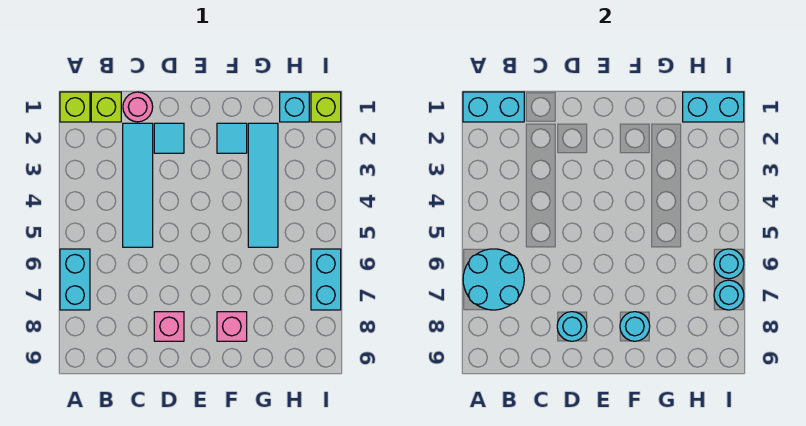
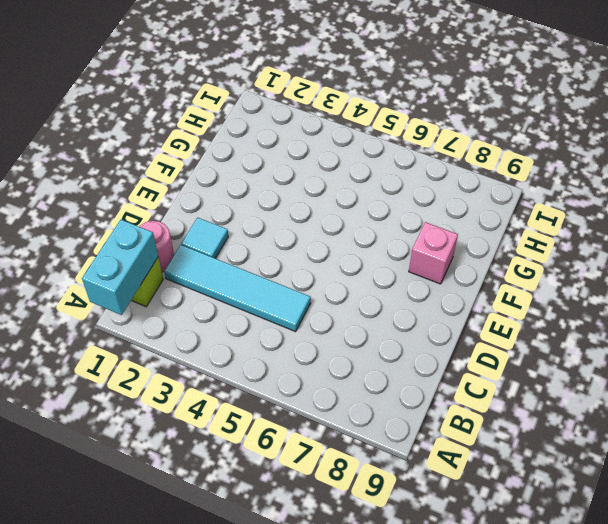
none -> lime 1x1 brick [60,92,90,122]
none -> cyan 1x2 brick [60,249,90,310]
none -> pink 1x1 brick [154,312,184,341]

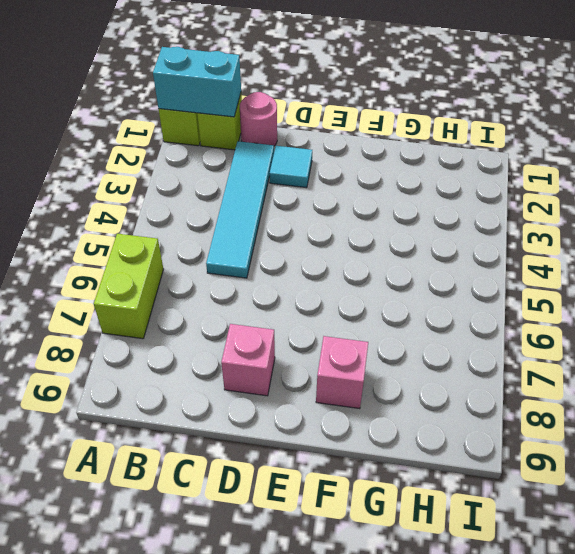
lime 1x2 brick [94,234,163,339] -> cyan 1x2 brick [60,249,90,310]
none -> cyan 1x1 tile [217,123,247,153]
none -> cyan 1x4 tile [248,123,278,247]
none -> cyan 1x1 brick [280,92,309,122]

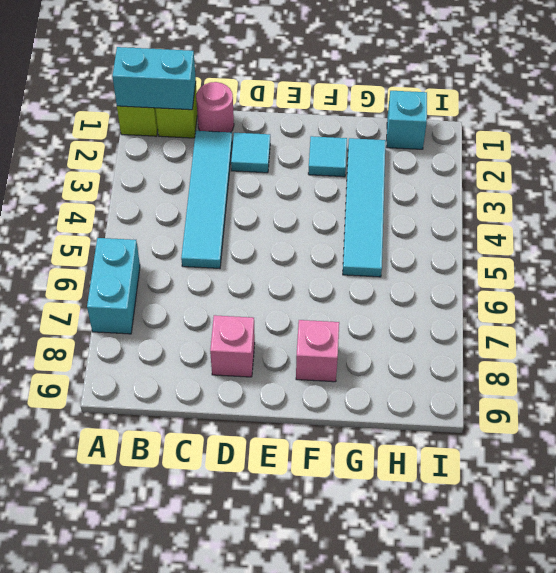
none -> lime 1x1 brick [311,92,341,122]
none -> cyan 1x2 brick [311,249,341,310]
none -> cyan 2x2 round brick [463,249,524,310]

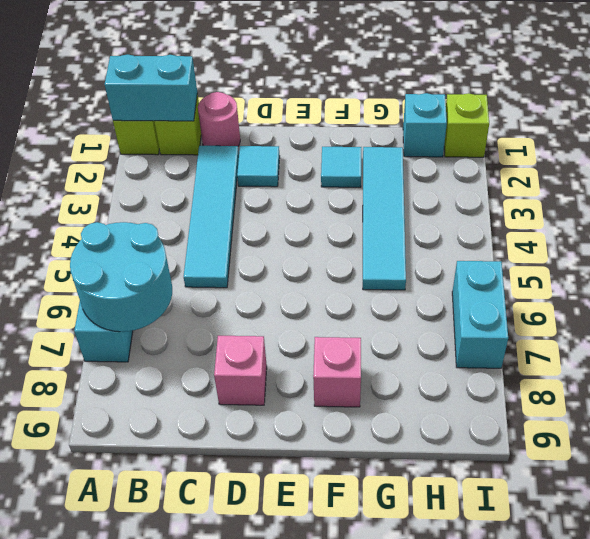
none -> cyan 1x1 round brick [557,312,587,341]
none -> cyan 1x1 round brick [620,312,650,341]
none -> cyan 1x2 brick [683,92,744,122]

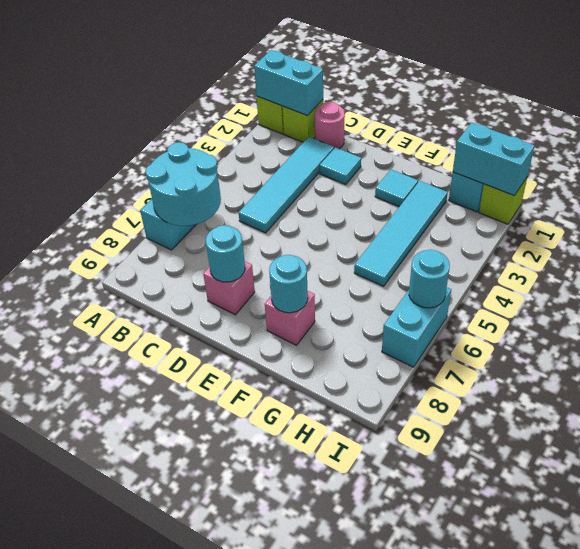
none -> cyan 1x1 round brick [714,280,744,310]

